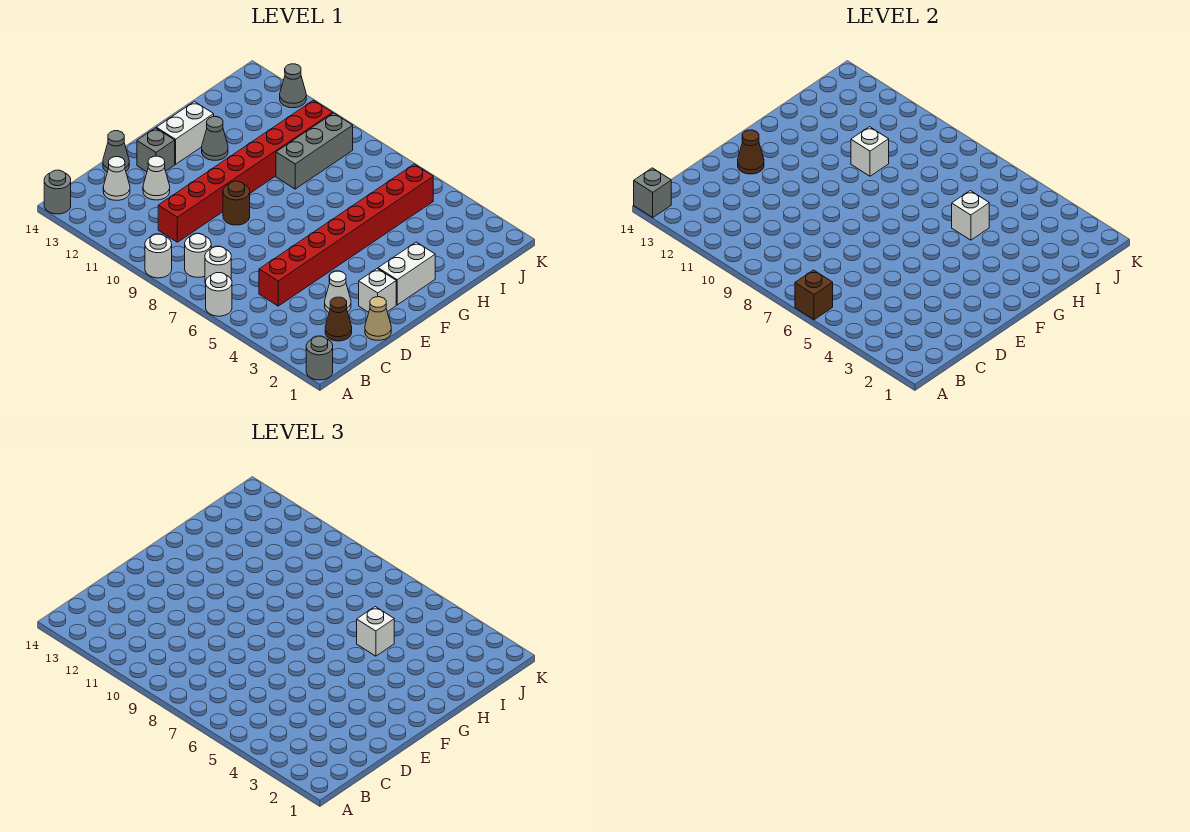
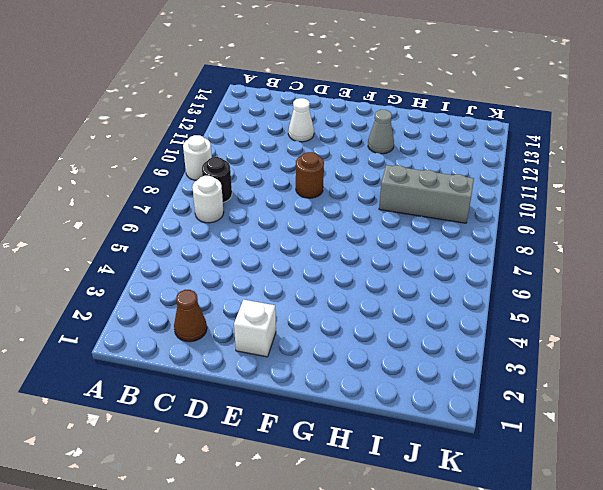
black 1x1 round brick [202,157,232,202] -> white 1x1 round brick [185,234,211,277]
none -> grey 1x1 round brick [306,336,333,380]
none -> white 1x1 round brick [206,273,232,316]
none -> grey 1x1 round brick [44,170,71,214]

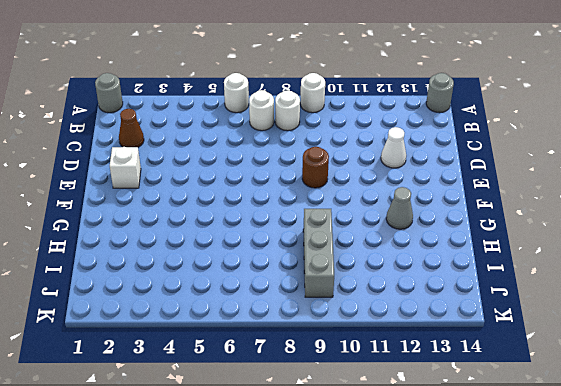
none -> red 1x8 brick [259,164,433,306]
none -> red 1x8 brick [158,100,333,242]
none -> white 1x1 cone [103,157,130,200]

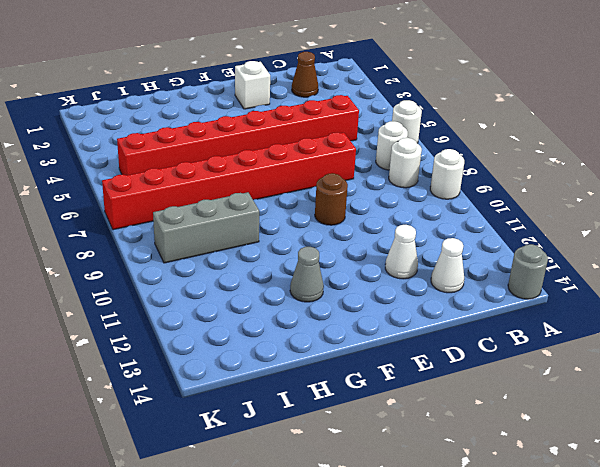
red 1x8 brick [102,132,356,230] -> red 1x8 brick moved to [158,100,333,242]
none -> grey 1x1 round brick [306,336,333,380]
none -> tan 1x1 cone [365,297,391,340]
none -> white 1x1 cone [325,271,351,313]

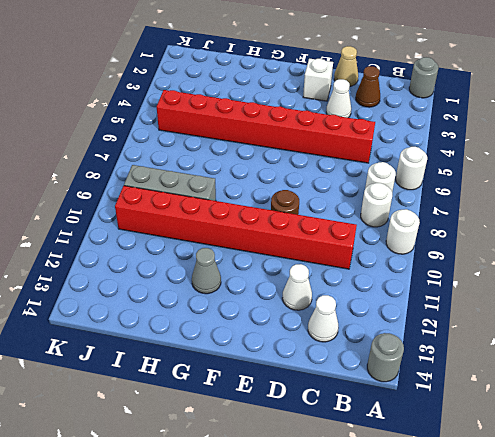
none -> grey 1x1 cone [103,131,129,172]
none -> grey 1x1 brick [137,128,175,172]
none -> white 1x2 brick [378,242,435,305]

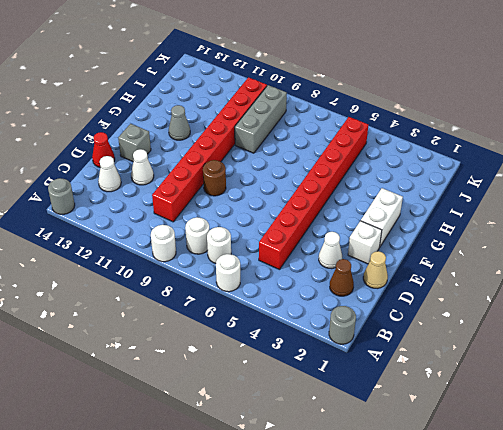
red 1x1 cone [92,132,115,167] -> grey 1x1 cone [103,131,129,172]
none -> white 1x2 brick [156,102,214,164]
none -> grey 1x1 cone [280,64,306,108]
none -> brown 1x1 brick [795,270,833,320]

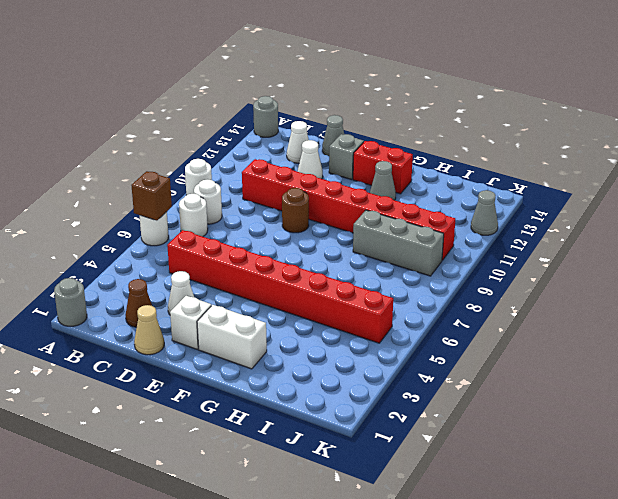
red 1x2 brick [353,141,413,194] -> white 1x2 brick [156,102,214,164]
none -> grey 1x1 brick [634,168,671,217]
none -> brown 1x1 cone [738,130,764,174]
none -> white 1x1 brick [952,191,989,240]

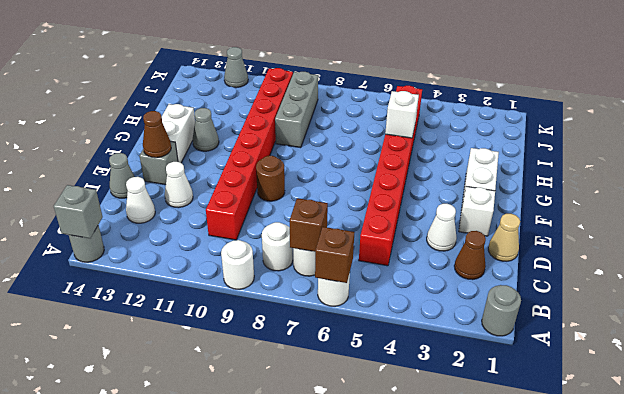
brown 1x1 brick [290,198,328,252] -> none
none -> white 1x1 brick [851,127,889,176]
none -> white 1x1 brick [357,607,394,656]

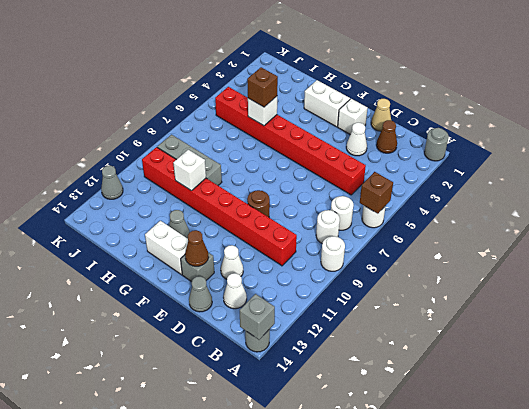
brown 1x1 brick [247,67,278,107] -> white 1x1 brick [357,607,394,656]

